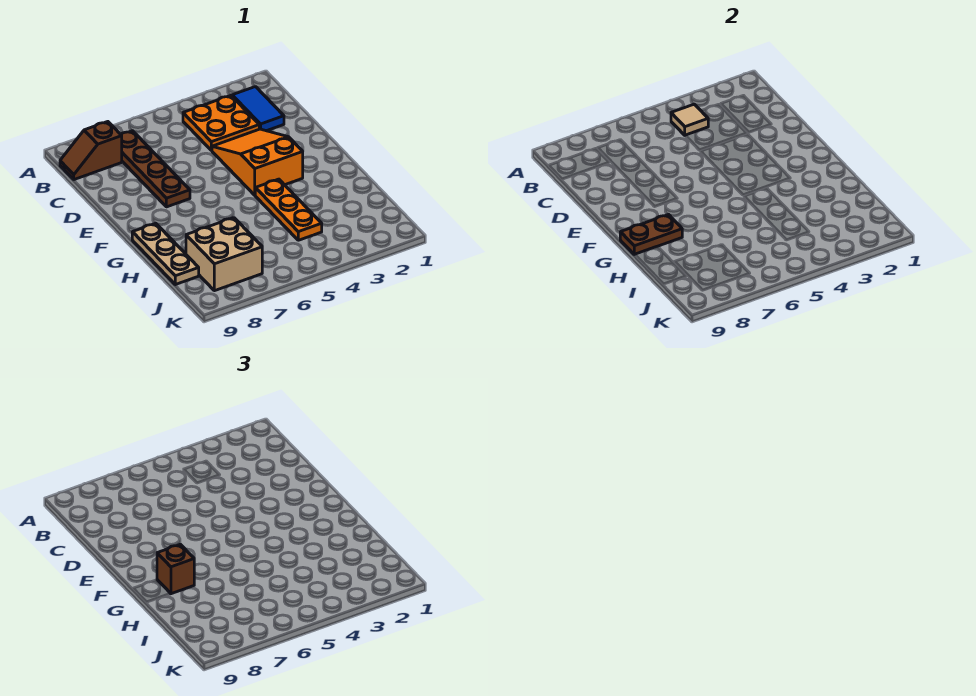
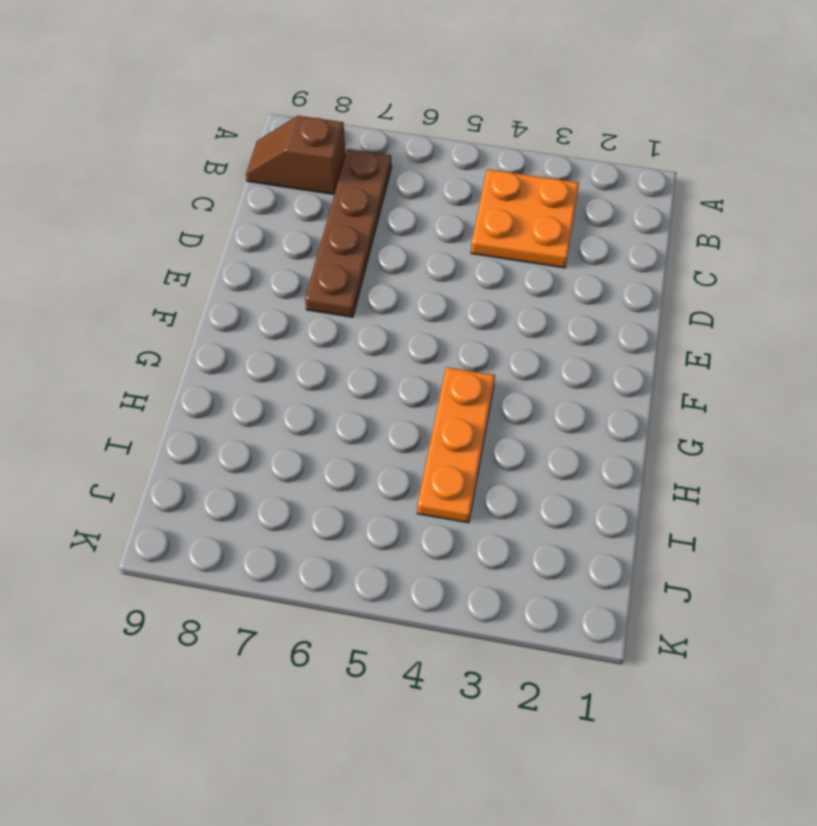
none -> blue 1x2 tile [232,87,284,131]
none -> orange 2x3 slope [212,129,303,195]

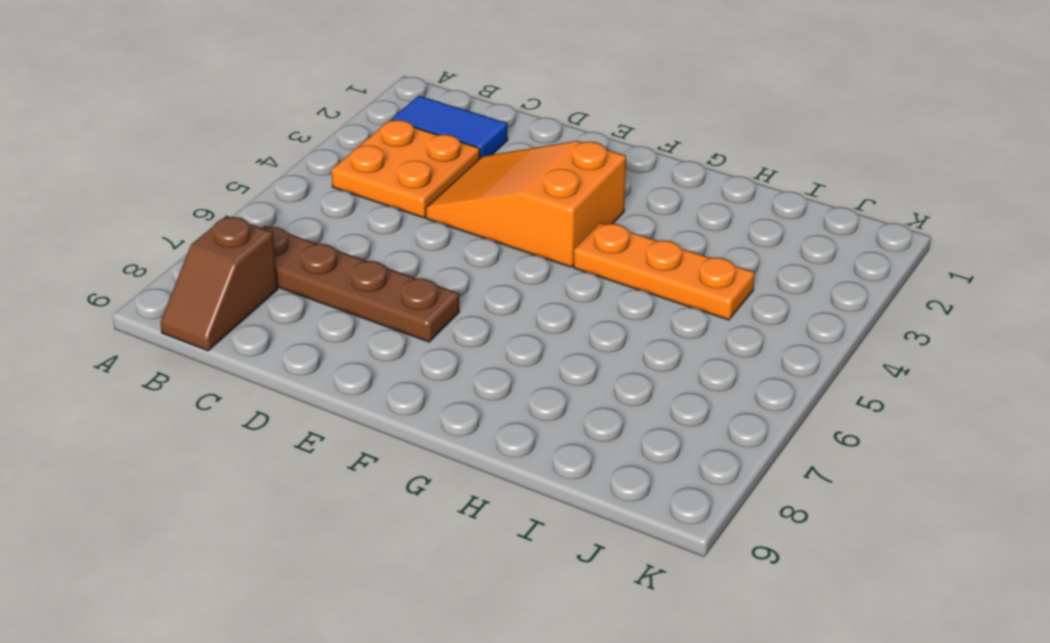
none -> tan 1x3 plate [132,223,199,285]
none -> tan 2x2 brick [186,218,262,291]

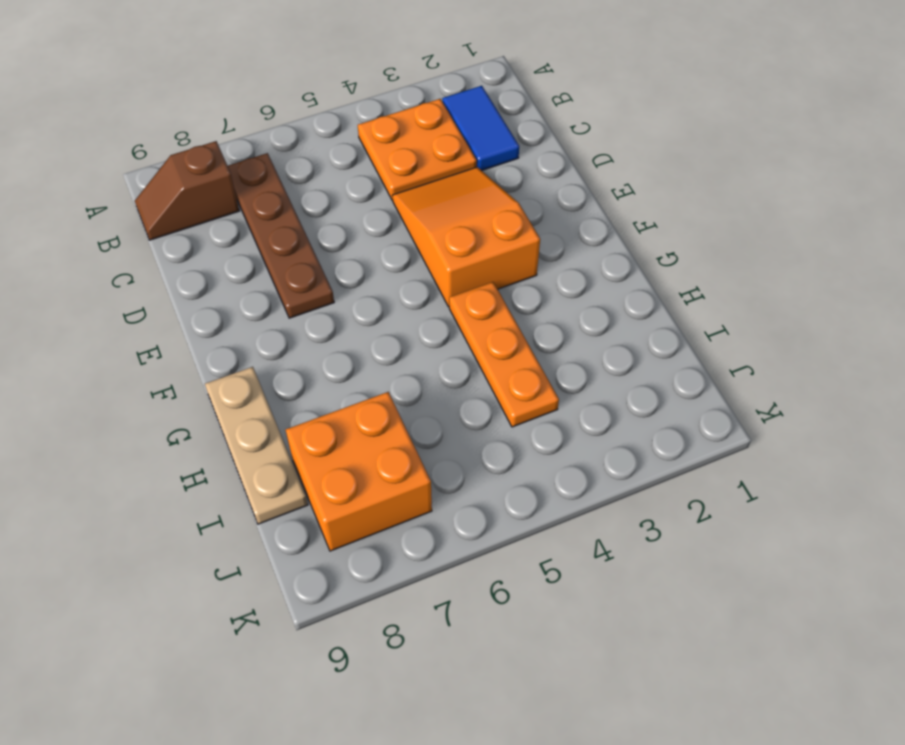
orange 2x2 brick [286,392,432,551] -> tan 2x2 brick [186,218,262,291]
none -> tan 1x1 tile [671,104,708,135]
none -> brown 1x2 plate [620,214,682,255]

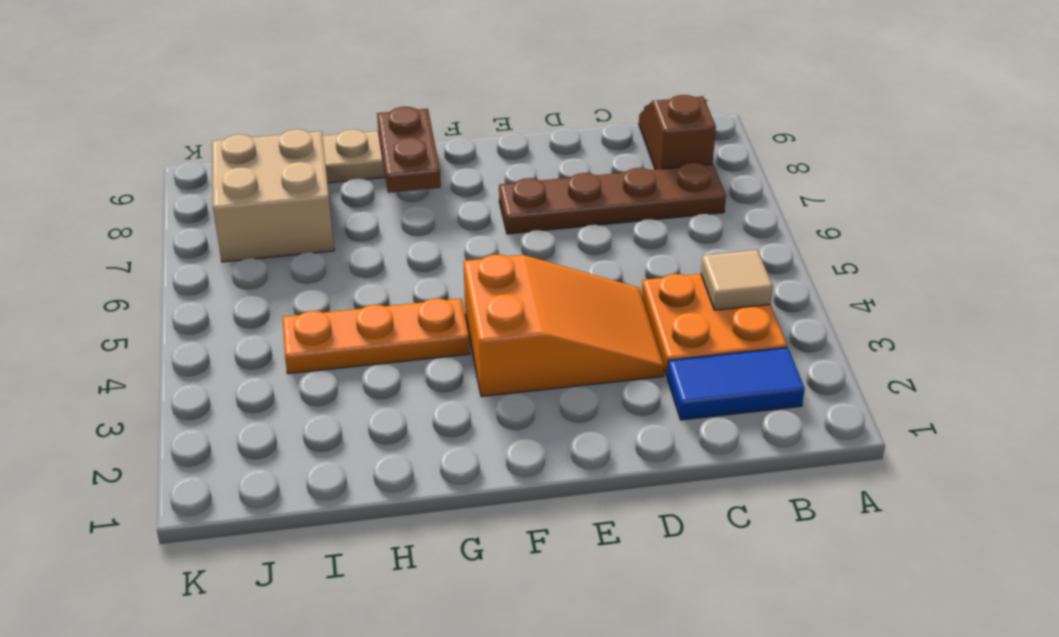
none -> brown 1x1 brick [157,544,194,594]

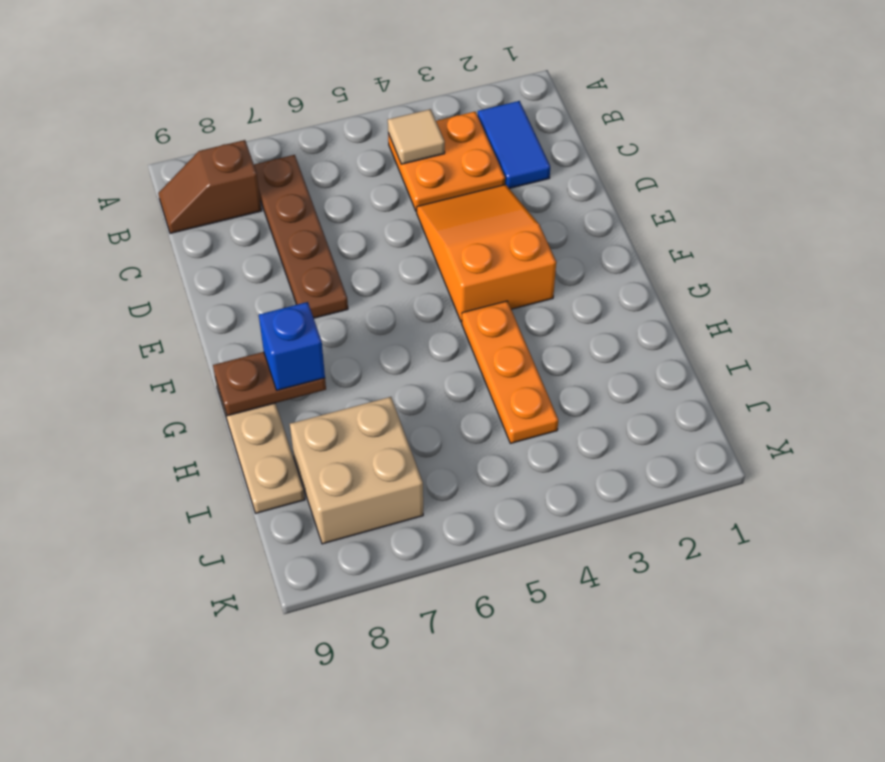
blue 1x1 brick [259,302,325,390] -> brown 1x1 brick [157,544,194,594]

